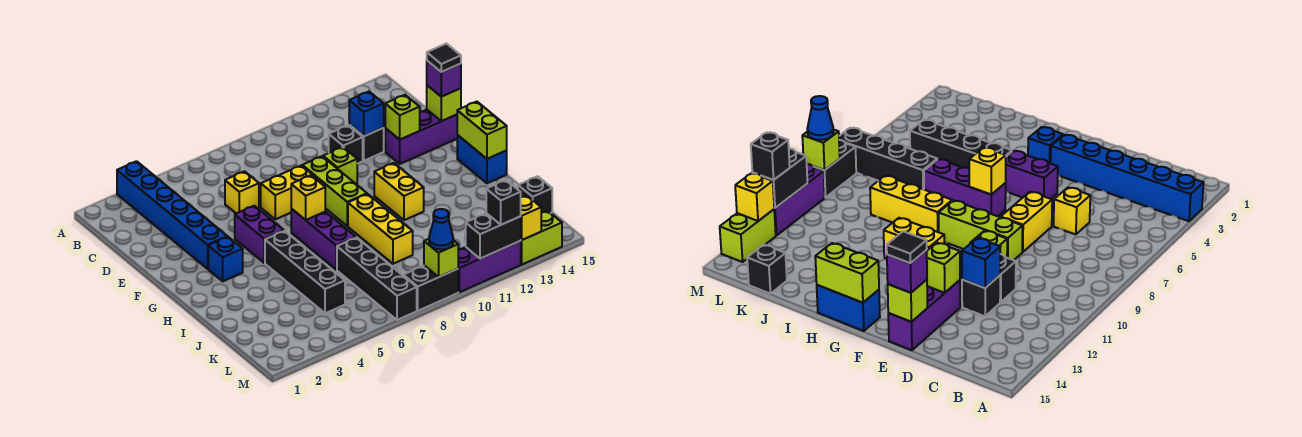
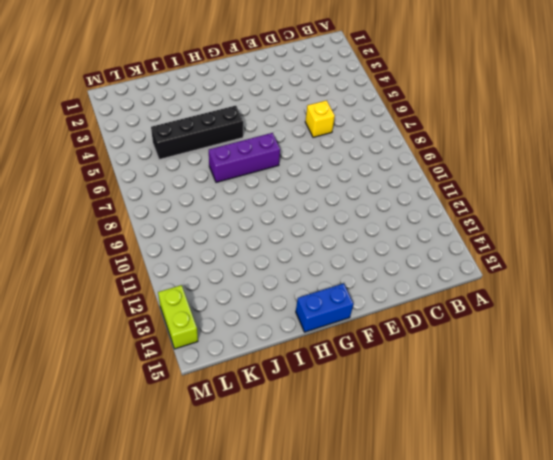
none -> blue 1x6 brick [117,161,227,269]
none -> black 1x1 brick [329,125,363,164]
none -> black 1x1 brick [349,125,384,161]
none -> yellow 1x2 brick [261,165,316,219]

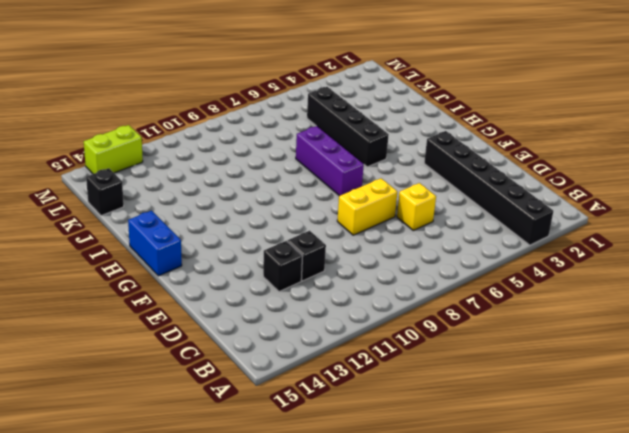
black 1x6 brick [424,131,553,245] -> blue 1x6 brick [117,161,227,269]
none -> lime 1x3 brick [302,156,367,226]
none -> lime 1x1 brick [323,147,357,184]
none -> purple 1x3 brick [385,110,457,164]
none -> purple 1x2 brick [235,206,284,263]

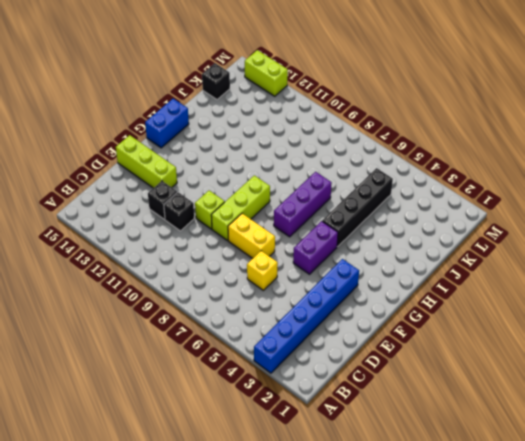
lime 1x3 brick [116,135,177,188] -> purple 1x3 brick [385,110,457,164]
none -> blue 1x1 brick [208,237,243,281]
none -> yellow 1x2 brick [374,163,424,220]
none -> yellow 1x3 brick [348,194,413,264]
none -> black 1x4 brick [337,238,417,320]

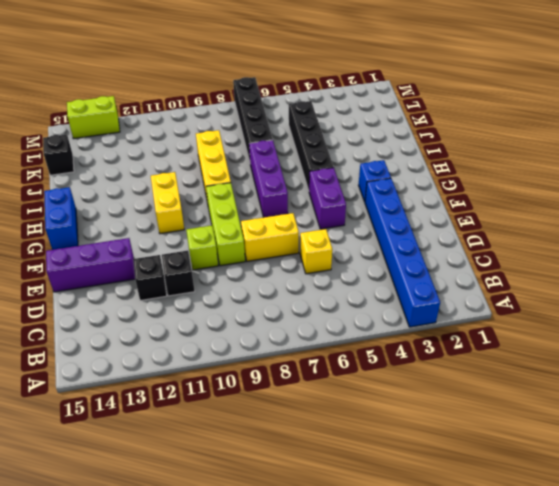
none -> black 1x2 brick [403,266,458,311]
none -> purple 1x3 brick [458,241,521,292]
none -> blue 1x1 brick [349,92,384,136]
none -> lime 1x1 brick [385,95,420,139]

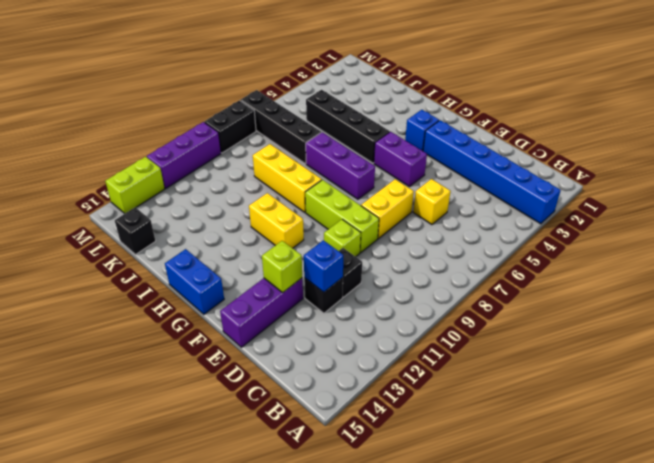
none -> lime 1x1 brick [427,85,461,121]
none -> yellow 1x1 brick [291,175,325,220]
none -> lime 1x2 brick [457,102,507,159]
none -> lime 1x1 brick [424,239,458,277]

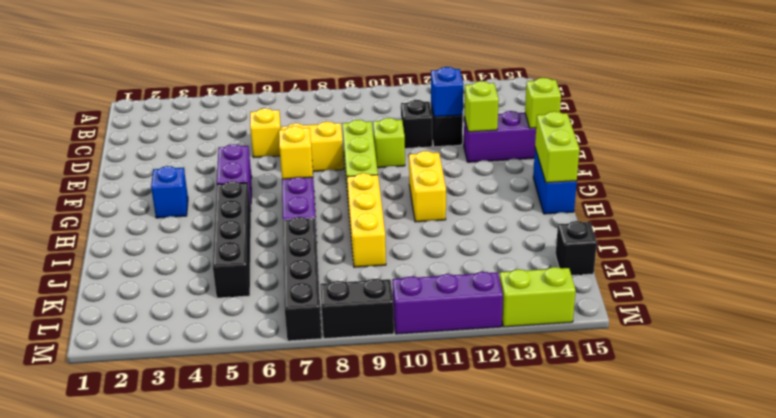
none -> blue 1x6 brick [117,161,227,269]
none -> lime 1x1 brick [424,239,458,277]
none -> black 1x2 brick [465,213,521,259]
none -> yellow 1x1 brick [521,195,541,240]

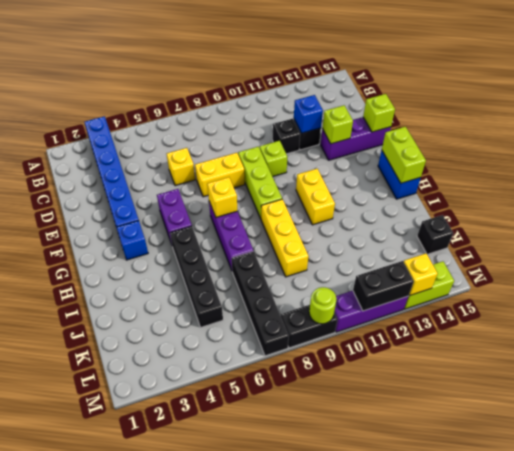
lime 1x1 round brick [309,287,336,324] -> lime 1x1 brick [424,239,458,277]
none -> purple 1x1 brick [427,61,461,97]
none -> blue 1x1 cone [429,209,453,250]
none -> black 1x1 brick [486,180,521,225]
none -> black 1x1 tile [427,44,461,72]

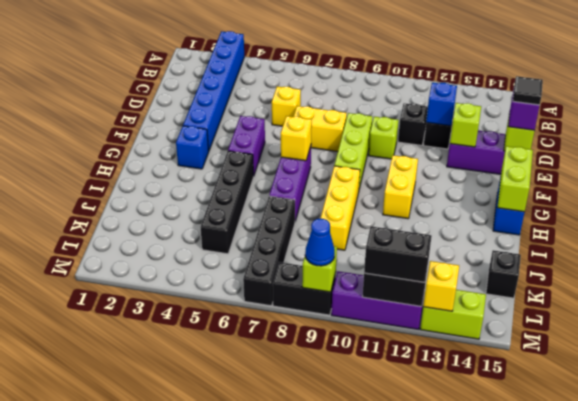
black 1x2 brick [364,226,432,282] -> black 1x1 brick [486,180,521,225]

